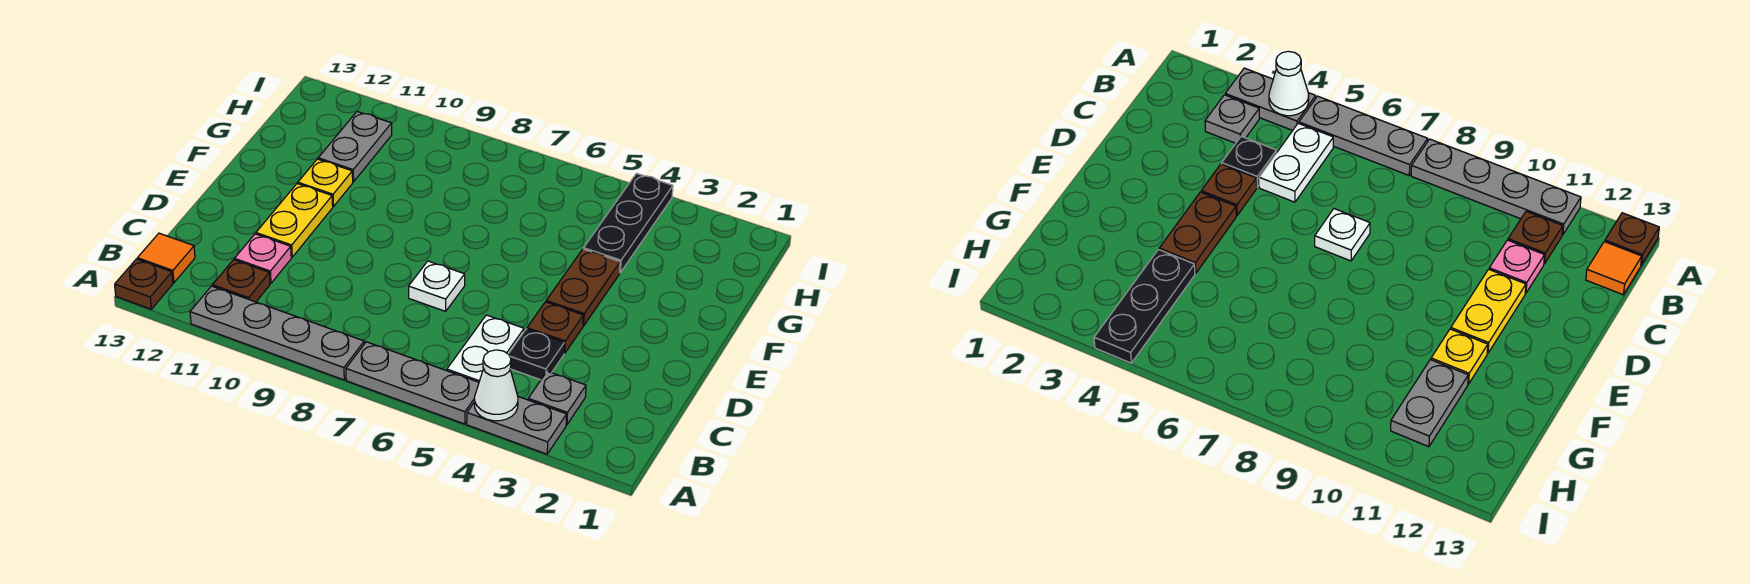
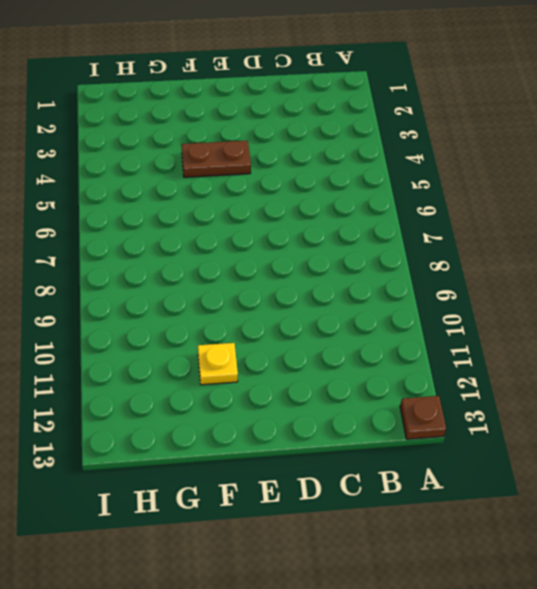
none -> grey 1x2 plate [467,397,567,454]
none -> grey 1x3 plate [346,342,479,424]
none -> grey 1x4 plate [190,286,364,380]

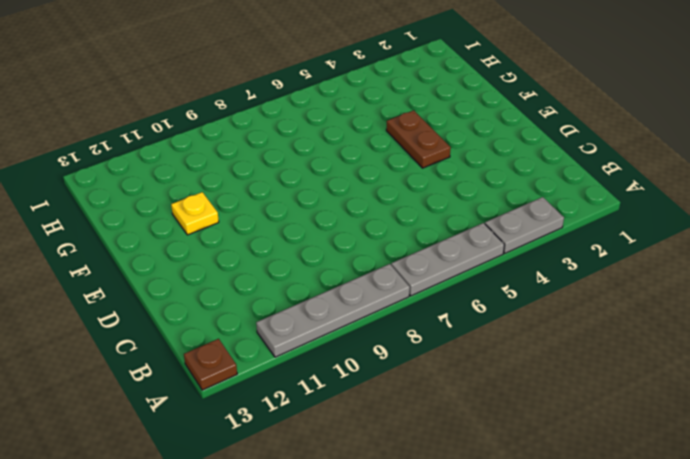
none -> grey 1x1 plate [528,371,586,425]
none -> white 1x2 plate [447,315,524,382]
none -> brown 1x1 plate [213,260,270,302]

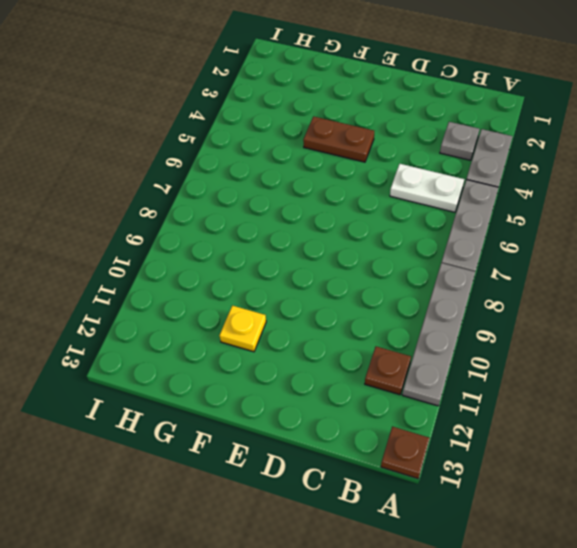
none -> orange 1x1 tile [137,233,195,283]
none -> black 1x1 plate [509,329,564,380]
none -> pink 1x1 plate [235,234,291,283]

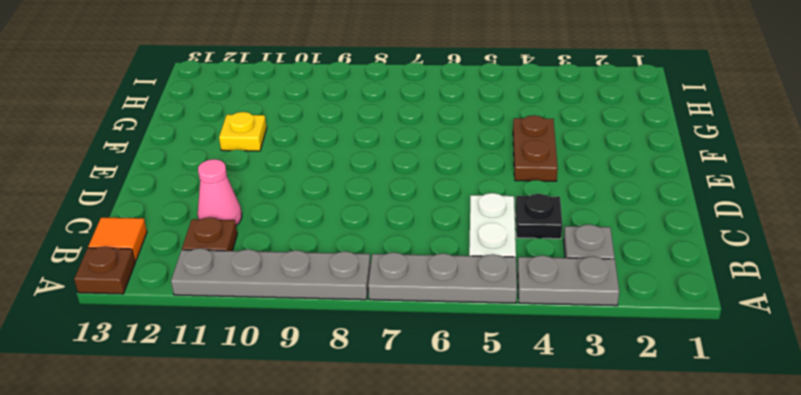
pink 1x1 cone [198,159,242,225] -> pink 1x1 plate [235,234,291,283]
none -> brown 1x1 plate [527,302,583,353]
none -> white 1x1 plate [409,261,465,311]
none -> yellow 1x2 plate [256,184,333,257]

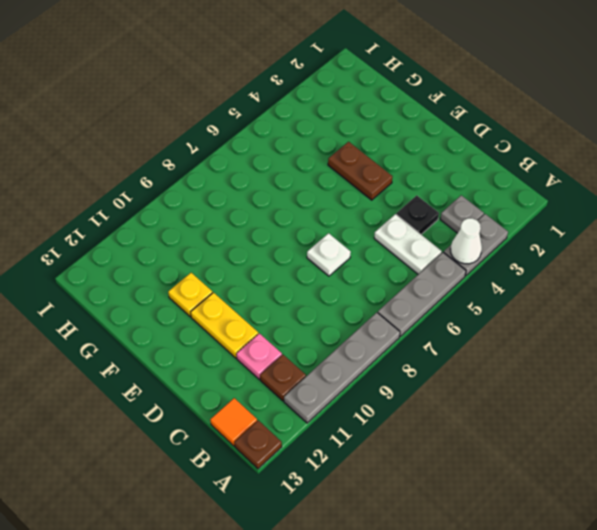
none -> brown 1x1 plate [527,302,583,353]
none -> black 1x3 plate [584,173,673,272]
none -> grey 1x2 plate [318,112,392,182]

